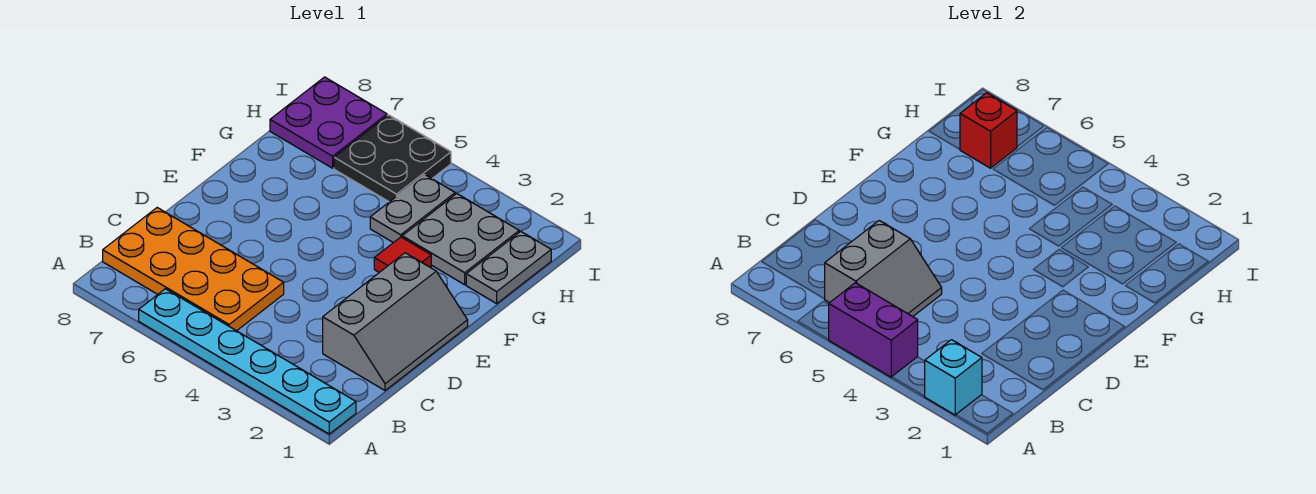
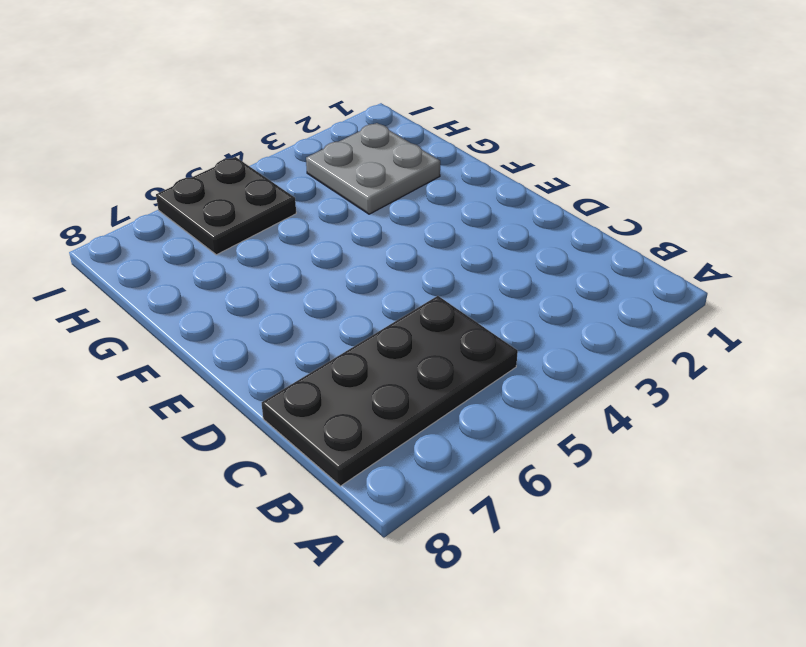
black 2x4 plate [262,296,518,486] -> orange 2x4 plate [103,208,284,331]
none -> cyan 1x6 plate [139,289,356,434]
none -> grey 2x3 slope [323,253,468,390]
none -> red 1x1 tile [374,237,431,272]

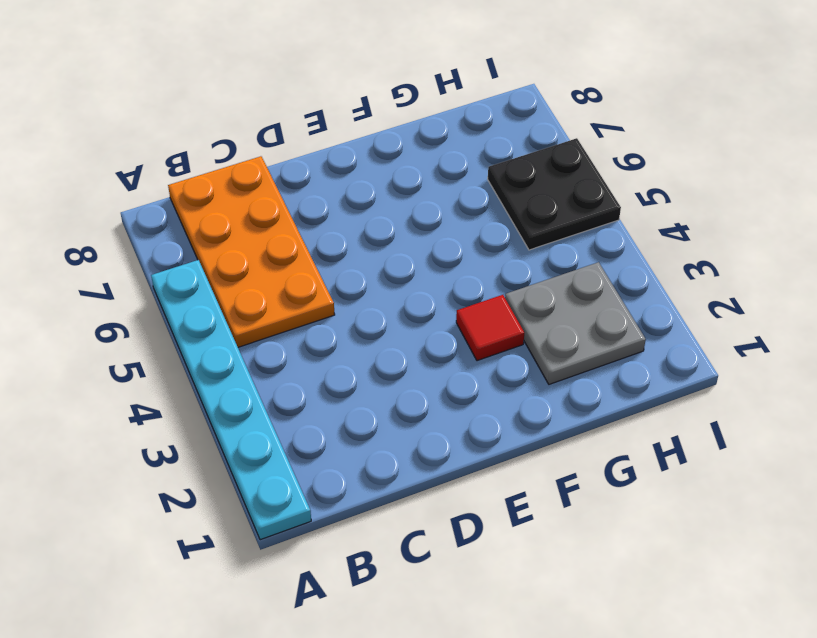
none -> grey 2x3 slope [323,253,468,390]
none -> grey 1x2 plate [466,232,551,304]
none -> grey 1x2 plate [370,175,455,243]

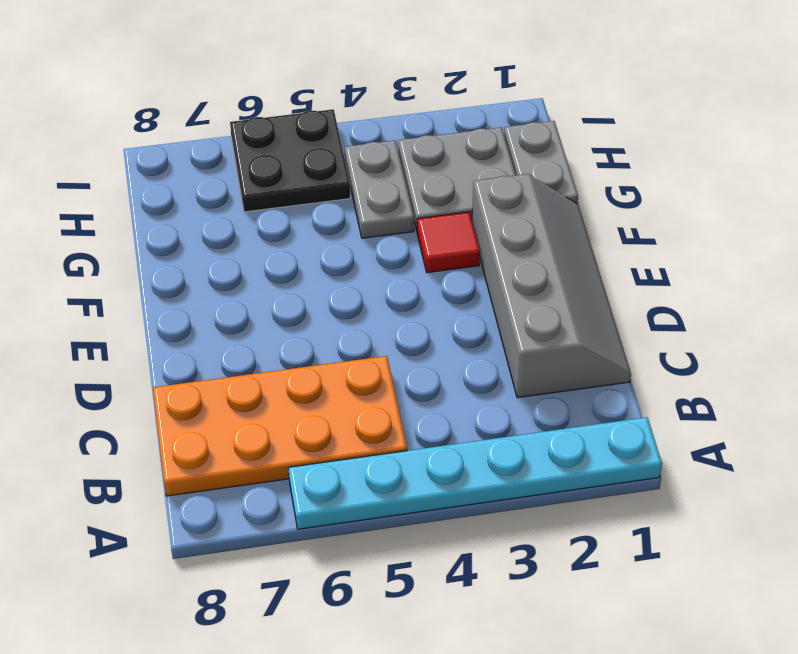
grey 2x4 slope [472,174,631,398] -> grey 2x3 slope [323,253,468,390]
none -> purple 2x2 plate [270,77,387,168]
none -> cyan 1x1 brick [925,340,982,415]
none -> purple 1x2 brick [828,283,918,377]

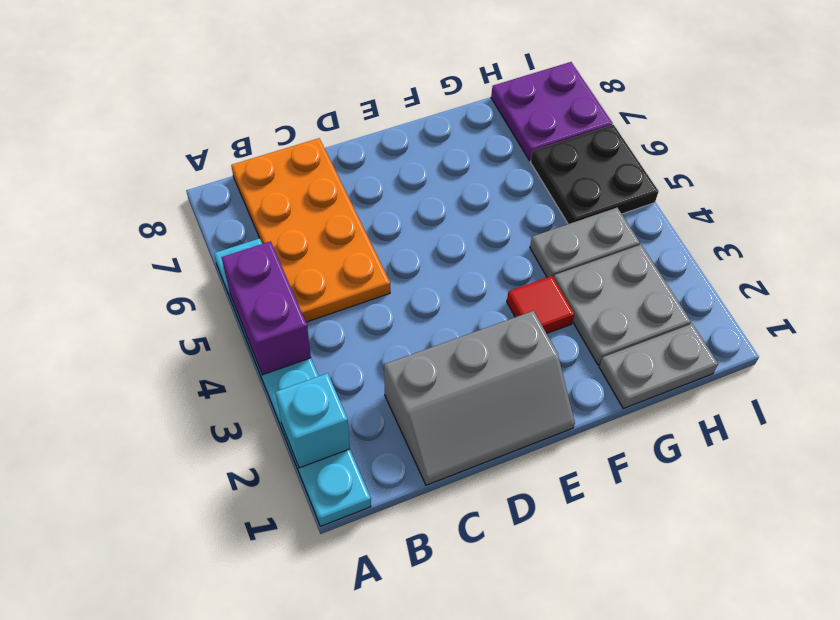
none -> grey 2x2 slope [825,220,942,317]
none -> red 1x1 brick [960,93,1017,168]

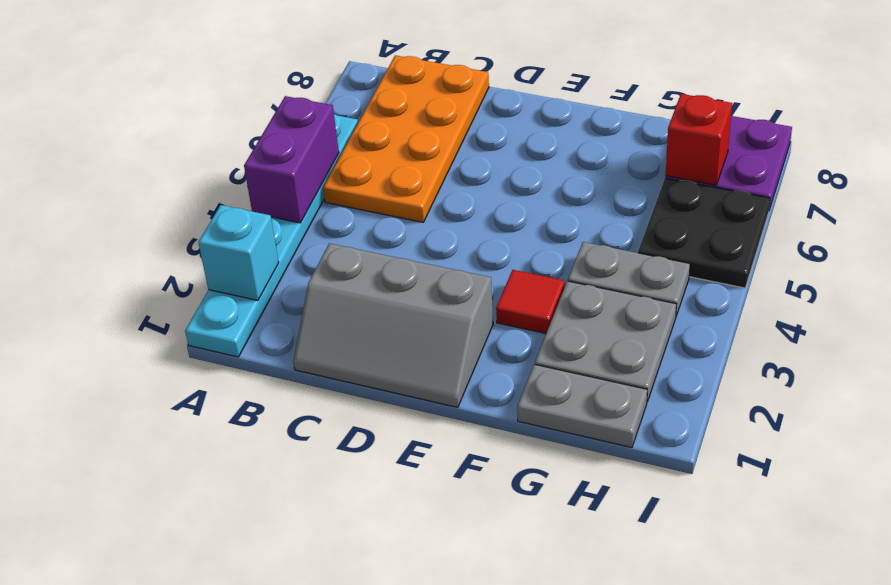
none -> grey 2x2 slope [825,220,942,317]

